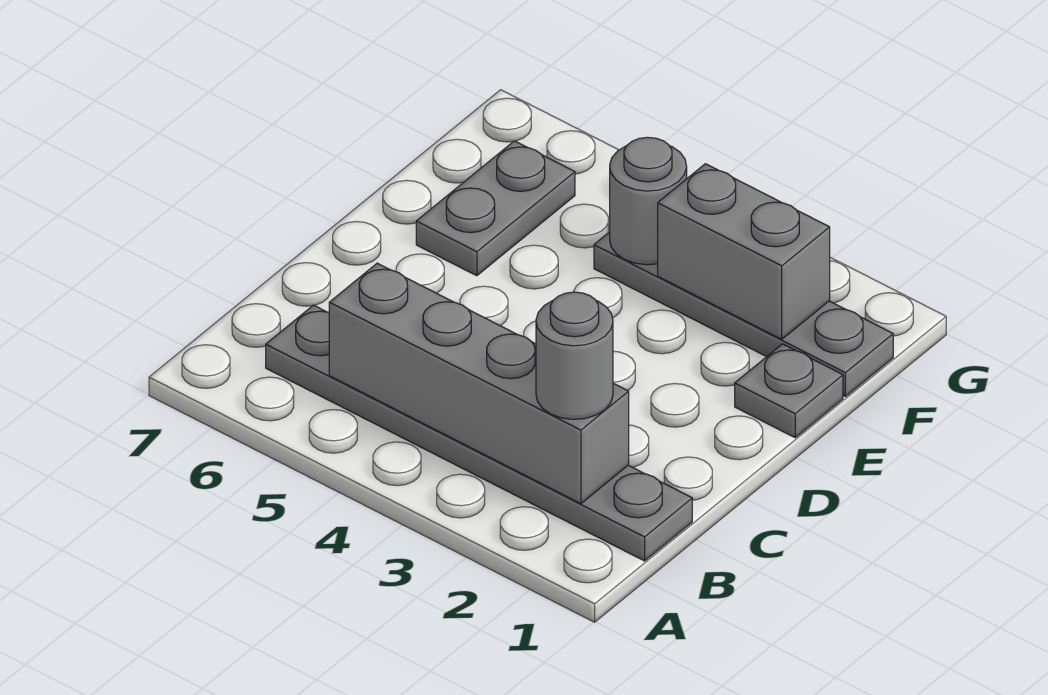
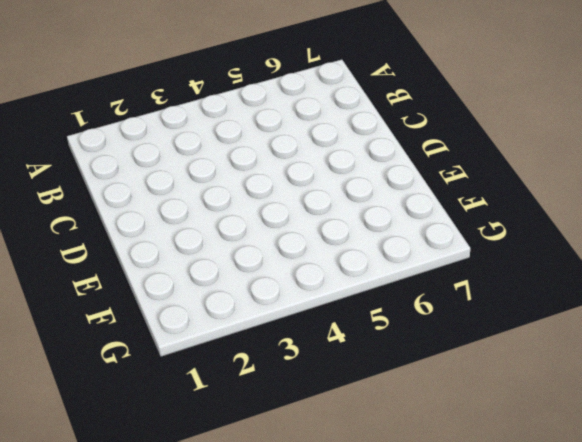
none -> grey 1x6 plate [266,305,692,561]
none -> grey 1x1 plate [735,344,843,437]

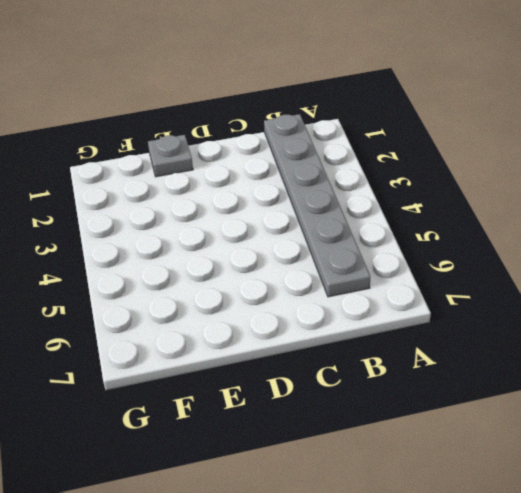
none -> grey 1x2 plate [416,141,575,276]
none -> grey 1x4 plate [594,232,893,396]

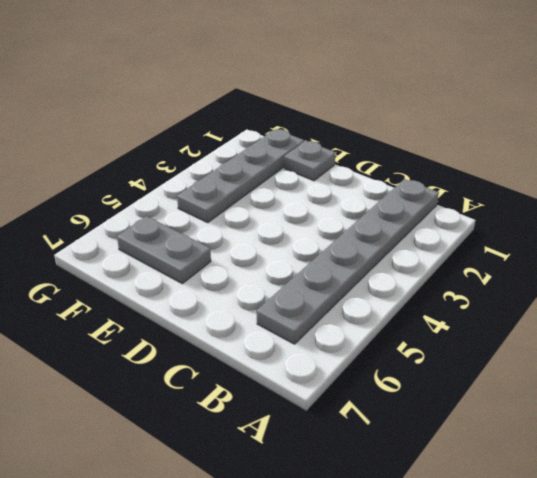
none -> grey 1x4 brick [329,263,629,504]
none -> grey 1x2 brick [658,164,830,339]

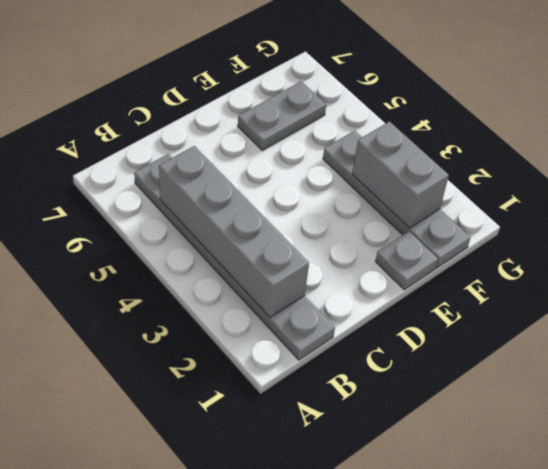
none -> grey 1x1 round brick [610,137,687,265]
none -> grey 1x1 round brick [536,292,613,419]

